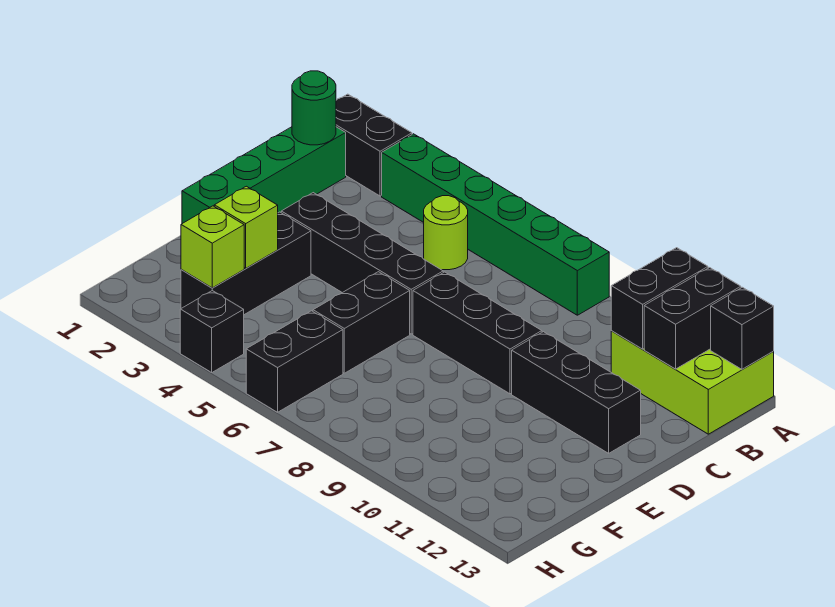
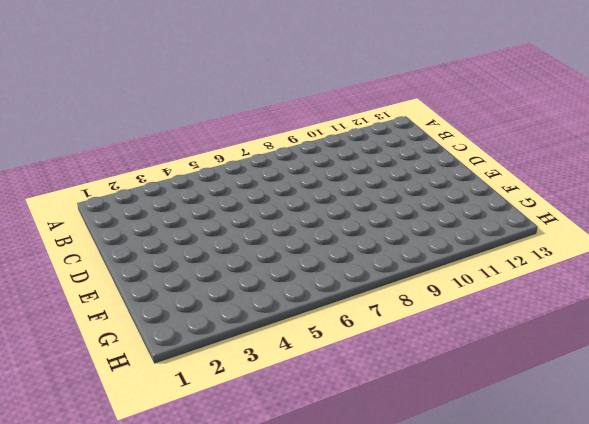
none -> black 1x2 brick [336,94,412,196]
none -> green 1x6 brick [382,134,609,315]
none -> lime 2x3 brick [611,331,774,434]

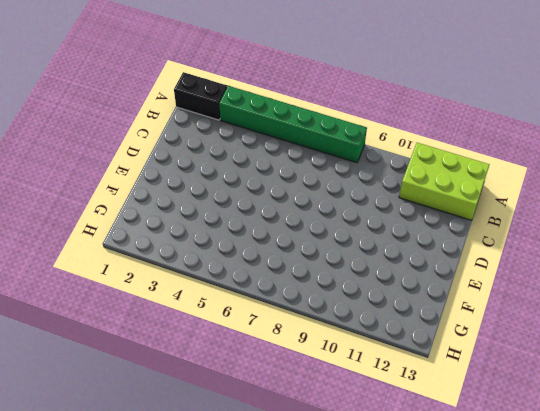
none -> green 1x4 brick [182,127,346,224]
none -> lime 1x1 round brick [424,196,468,270]
none -> black 1x4 brick [281,193,443,334]

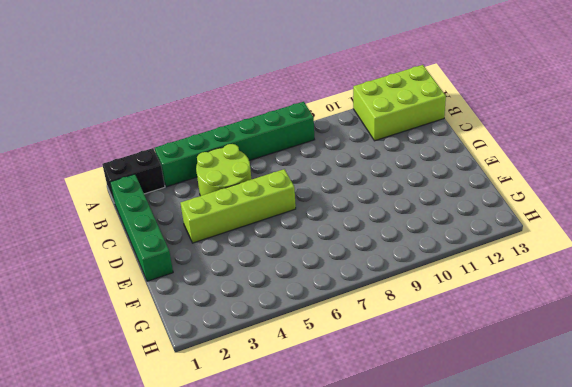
lime 2x2 round brick [196,144,251,196] -> lime 1x1 round brick [424,196,468,270]
lime 1x4 brick [181,169,296,243] -> black 1x4 brick [281,193,443,334]
none -> black 1x3 brick [413,272,542,394]
none -> black 1x3 brick [512,332,641,453]
none -> black 1x3 brick [181,212,311,315]

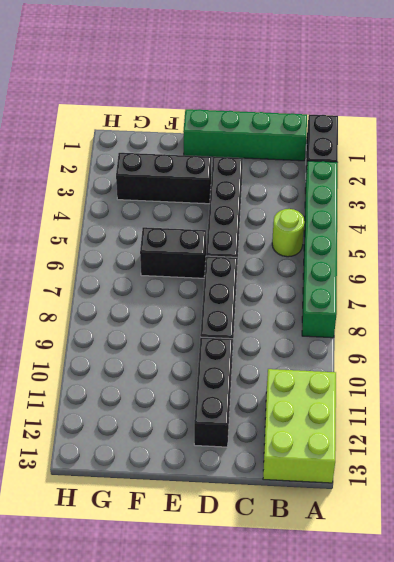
none -> black 1x2 brick [246,311,343,412]
none -> black 1x1 brick [180,291,244,372]
none -> black 1x2 brick [611,248,708,349]

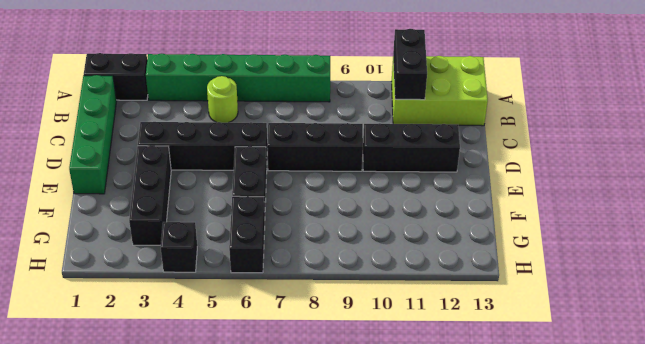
none -> black 1x2 brick [644,268,741,369]
none -> black 1x1 brick [711,287,774,369]
none -> green 1x1 round brick [292,71,336,145]

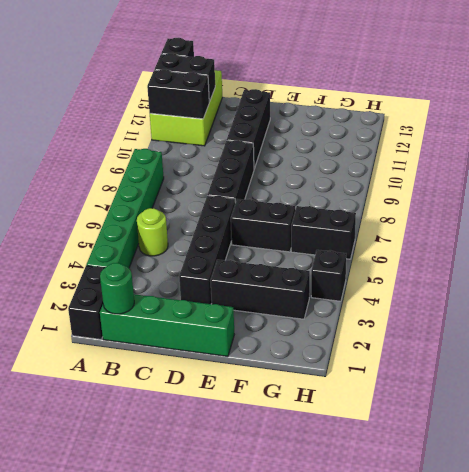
none -> lime 1x1 brick [214,186,278,268]
none -> lime 1x1 brick [181,206,244,288]

